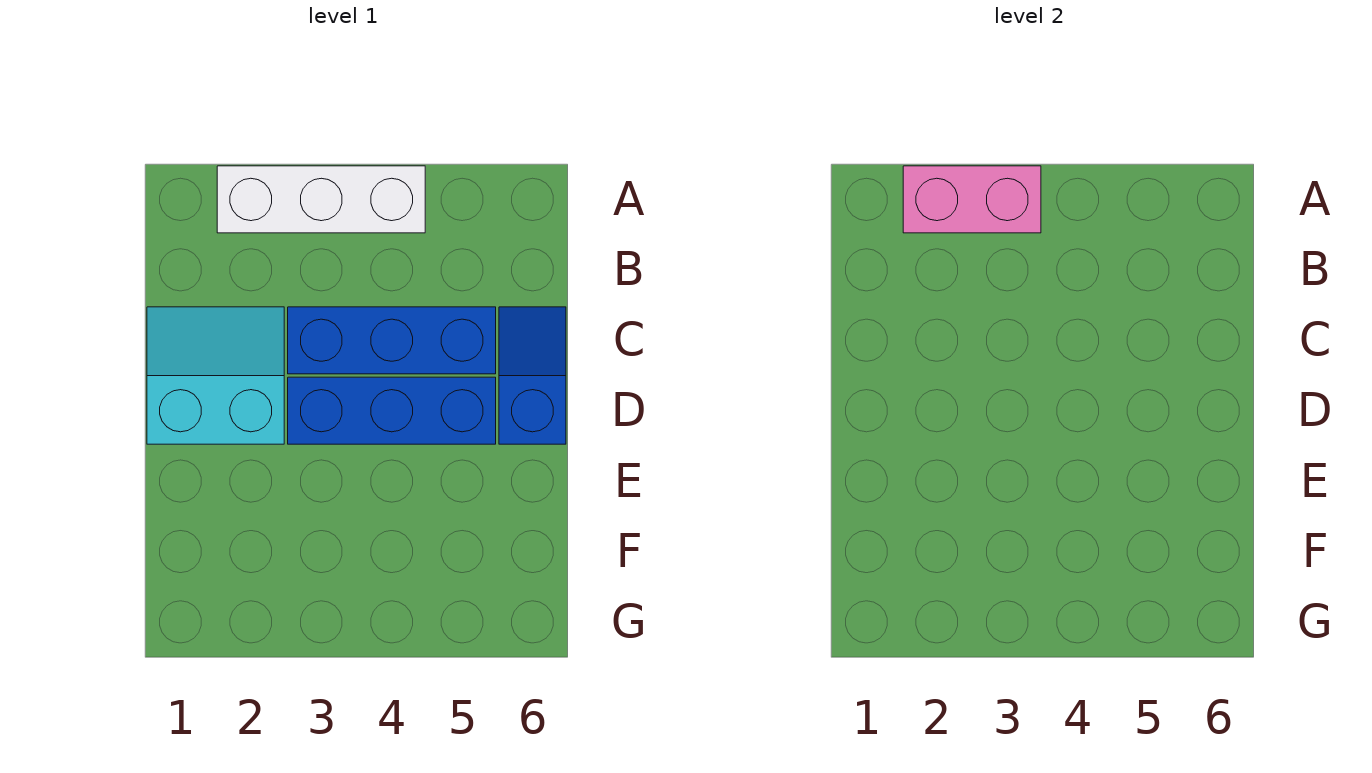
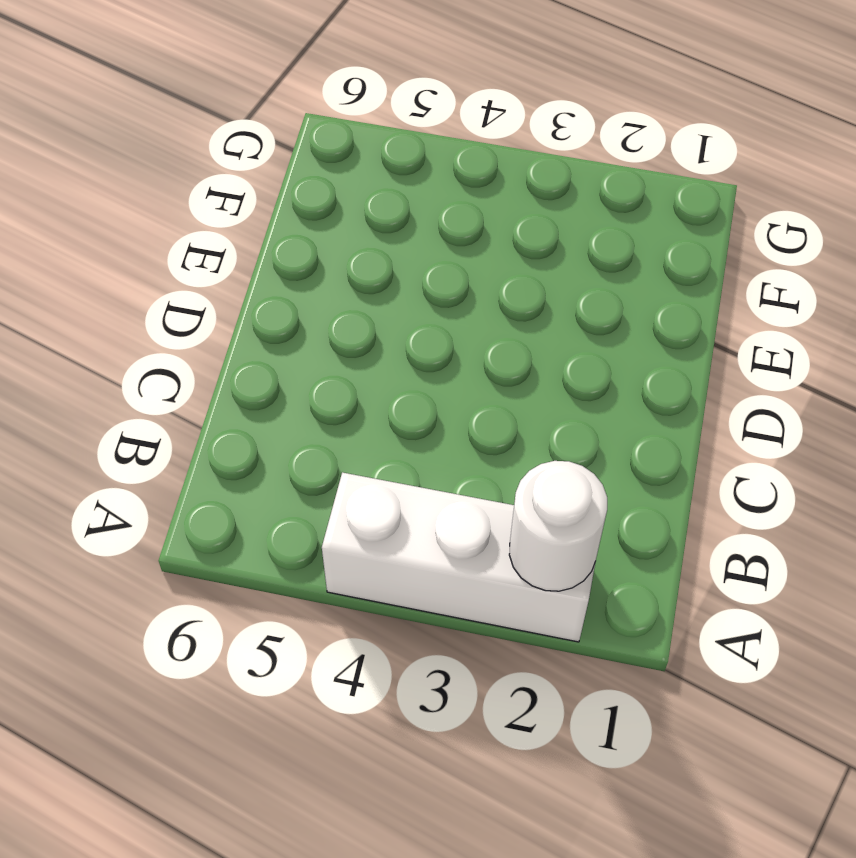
white 1x1 round brick [509,461,607,591] -> pink 1x2 brick [903,166,1041,233]
none -> cyan 2x2 slope [147,307,284,444]
none -> blue 1x3 brick [288,307,496,374]

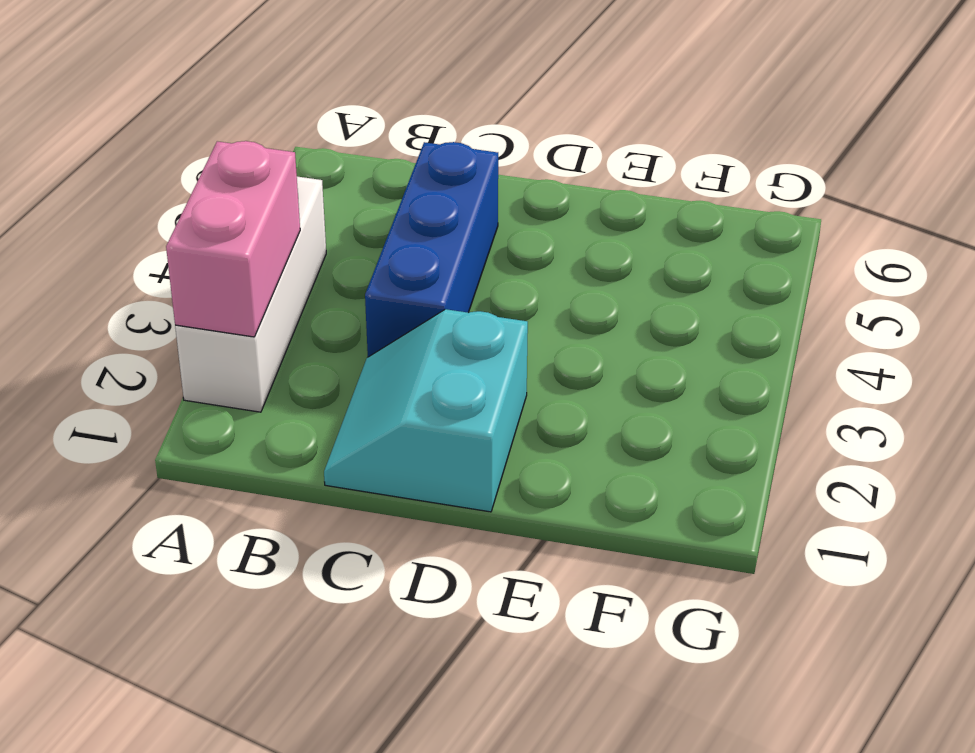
none -> blue 1x2 slope [499,307,566,444]
none -> blue 1x3 brick [288,377,496,444]

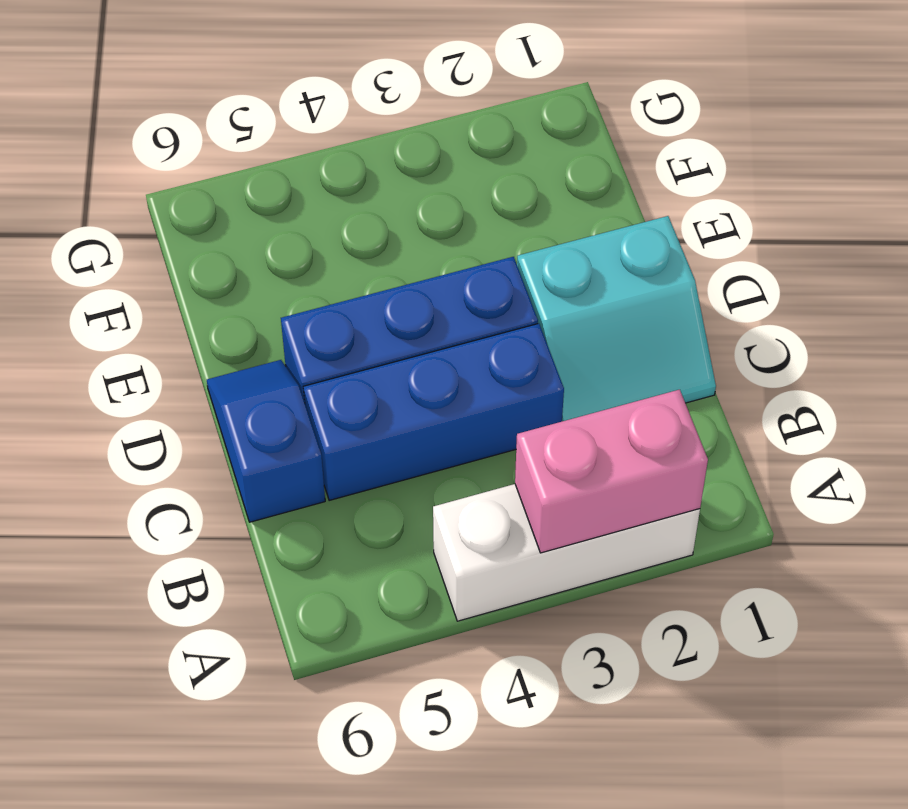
blue 1x2 slope [207,360,325,522] -> blue 1x2 slope turned to [499,307,566,444]

